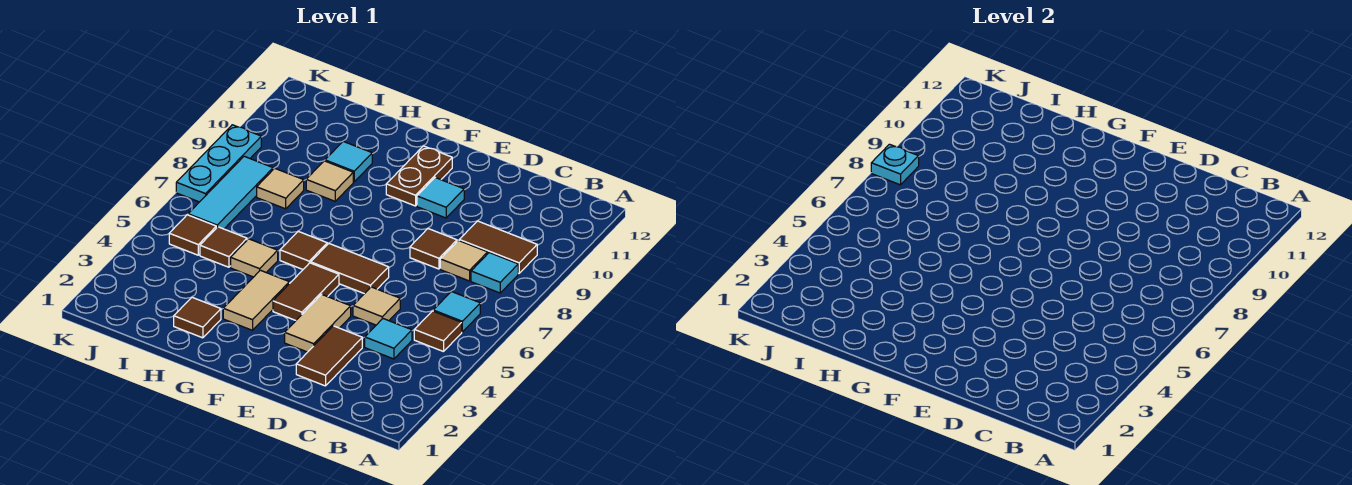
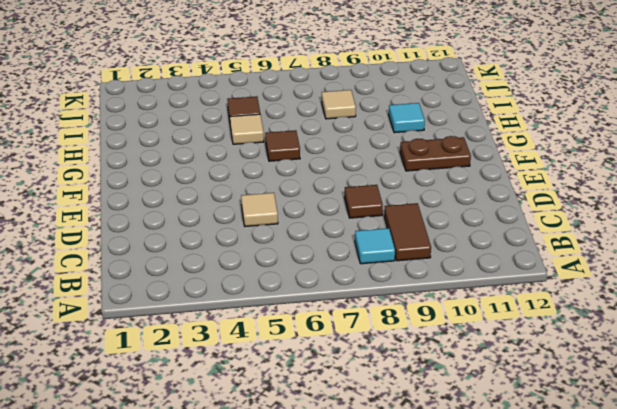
none -> brown 1x1 tile [414,311,462,352]
none -> cyan 1x1 tile [433,291,480,332]
none -> cyan 1x1 tile [365,319,412,359]

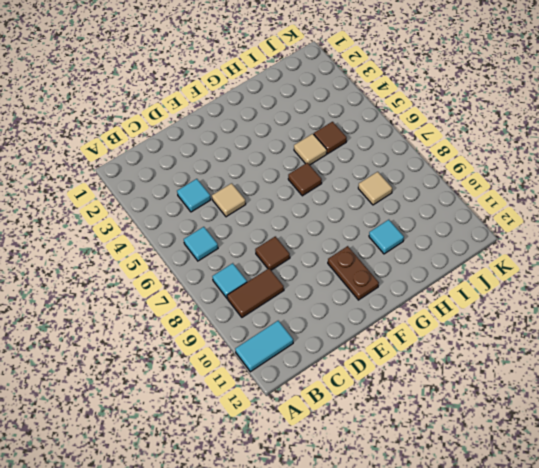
cyan 1x2 tile [235,321,293,372] -> none
none -> brown 1x1 tile [414,311,462,352]
none -> tan 1x1 tile [440,240,488,281]
none -> brown 1x2 tile [296,326,362,386]

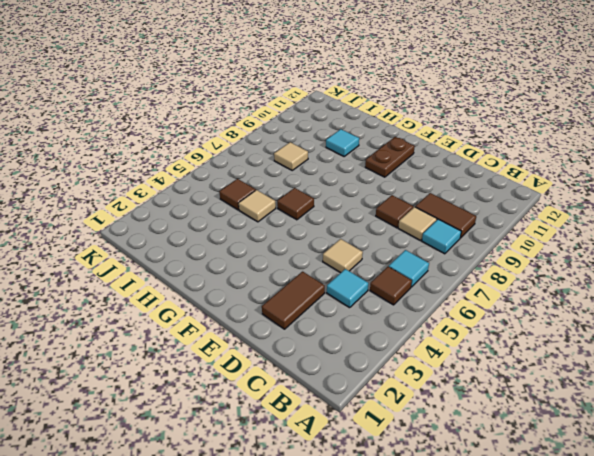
none -> tan 1x2 tile [285,294,351,352]
none -> brown 1x2 tile [311,244,389,294]
none -> cyan 1x1 tile [417,178,464,218]

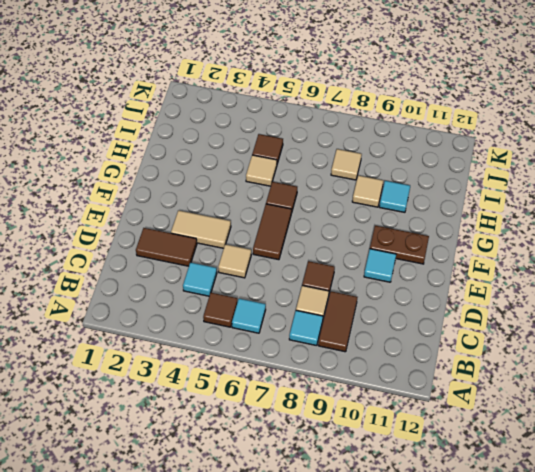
none -> brown 1x2 tile [273,263,339,320]
none -> tan 1x2 tile [223,270,289,330]
none -> brown 1x1 tile [174,297,221,338]

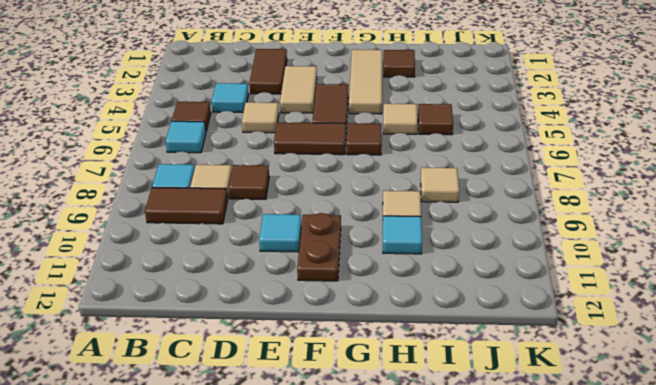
tan 1x3 tile [349,50,382,114] -> tan 1x2 tile [223,270,289,330]
none -> brown 1x1 tile [169,215,216,255]
none -> cyan 1x3 tile [188,156,273,229]
none -> cyan 1x3 plate [176,125,261,202]

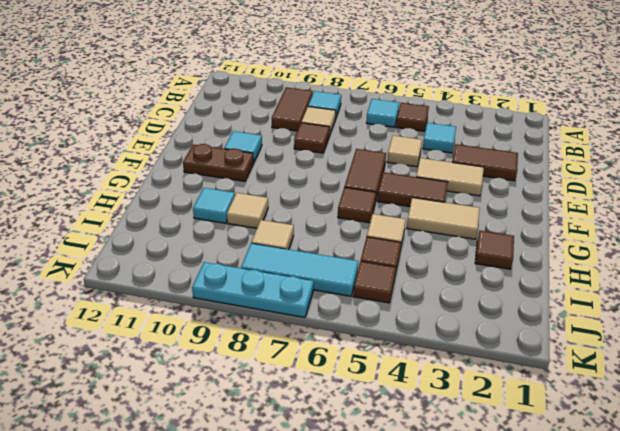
none -> cyan 1x1 plate [871,144,919,185]

